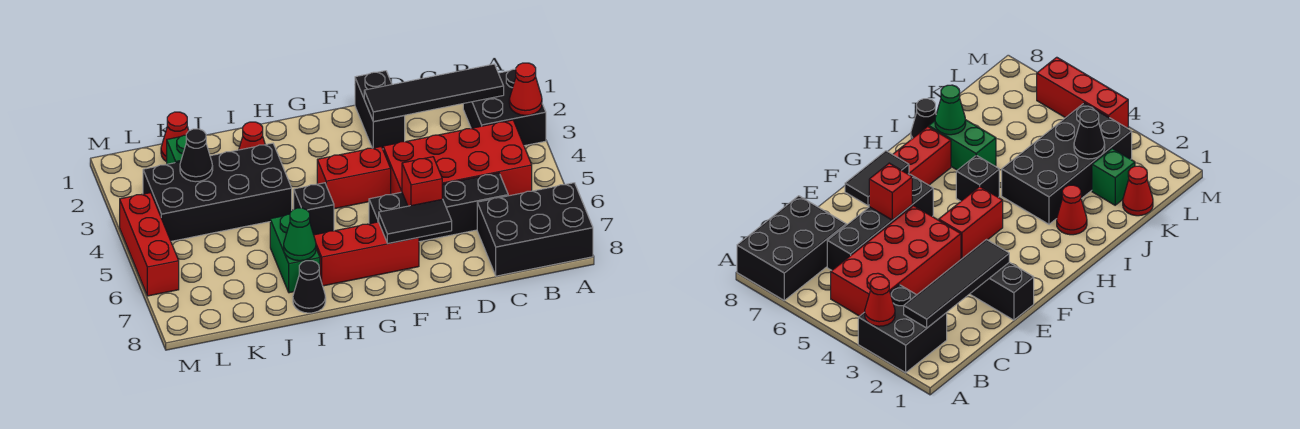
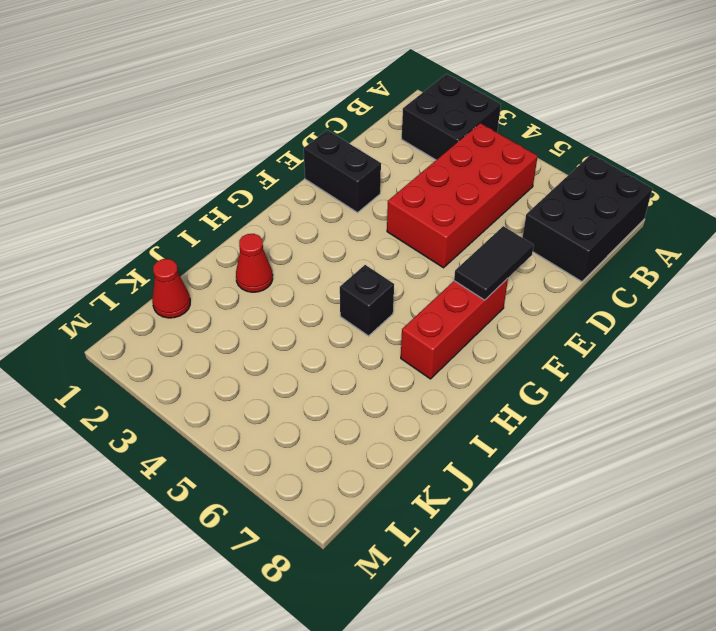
none -> black 1x4 brick [369,173,508,242]
none -> red 1x2 brick [317,147,391,209]
none -> black 2x4 brick [143,143,292,241]

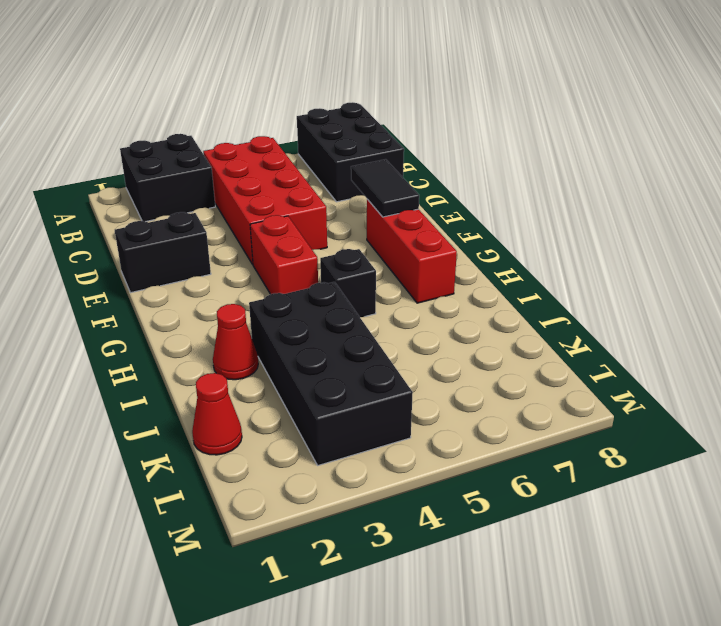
none -> black 1x4 brick [369,173,508,242]
none -> green 1x2 brick [270,214,320,293]
none -> black 1x1 cone [293,261,326,313]

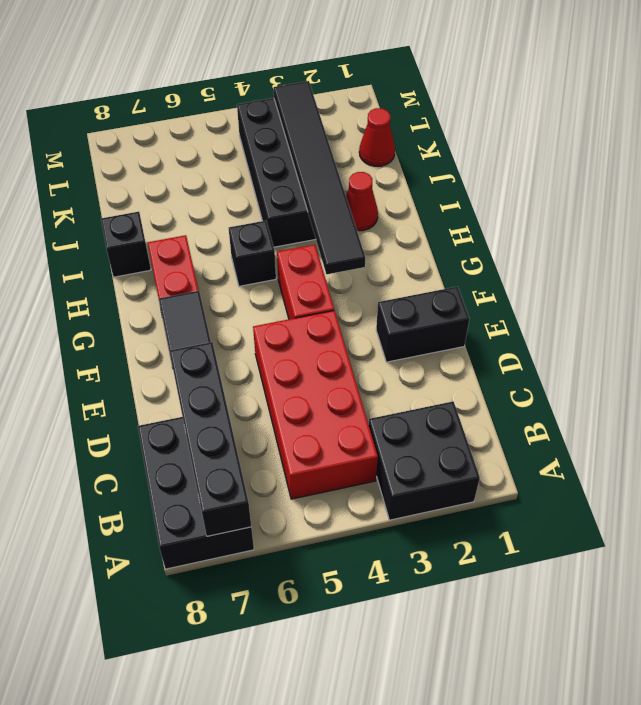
black 1x4 brick [169,342,251,536] -> black 1x4 brick moved to [369,173,508,242]
black 1x6 tile [274,81,366,274] -> black 1x1 cone [180,129,213,182]
black 1x1 brick [101,212,151,277] -> black 1x1 cone [293,261,326,313]
none -> green 1x2 brick [270,214,320,293]
none -> green 1x1 brick [167,135,186,164]
none -> red 1x3 brick [120,193,179,296]

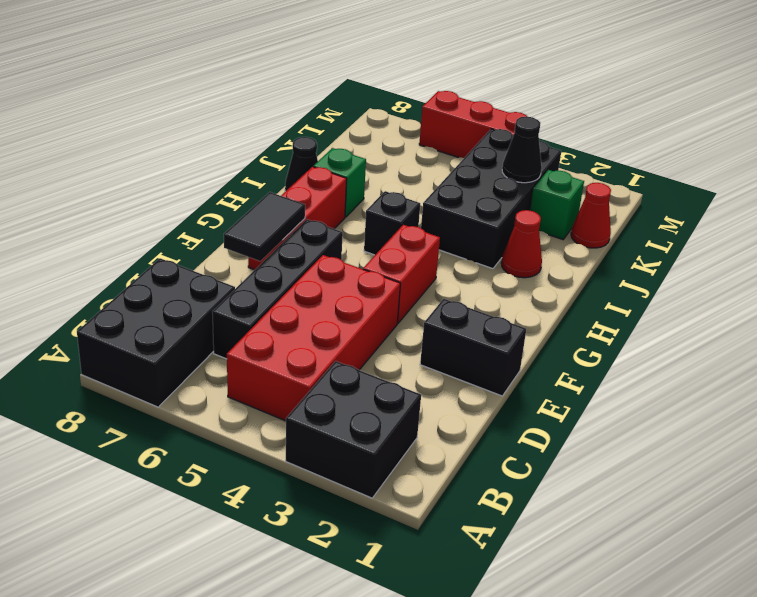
green 1x1 brick [313,148,366,217] -> green 1x2 brick [270,214,320,293]
none -> red 1x1 cone [509,63,542,115]
none -> black 1x4 tile [364,64,504,122]
none -> red 1x1 brick [402,157,442,206]

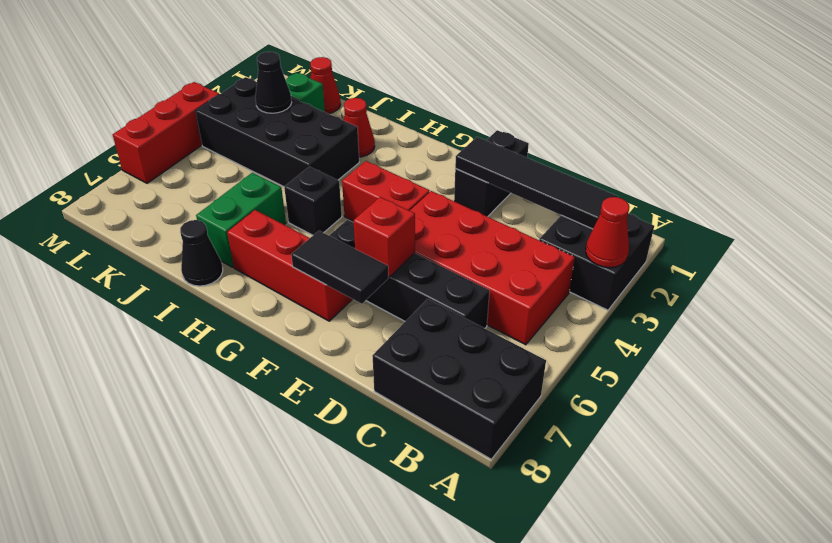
none -> green 1x1 cone [284,208,316,261]

